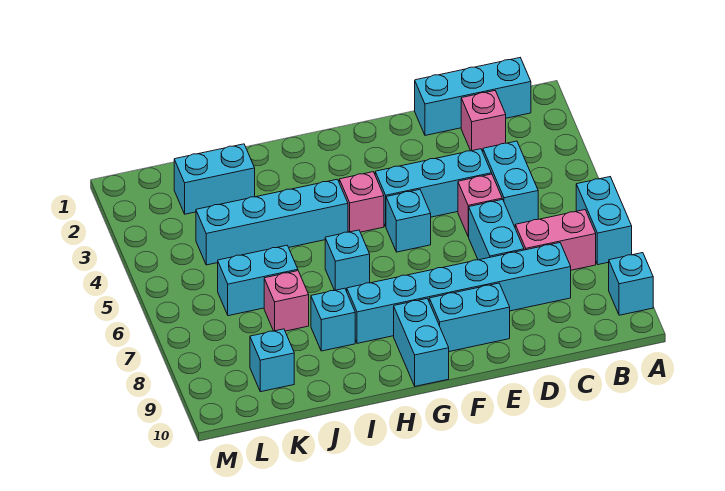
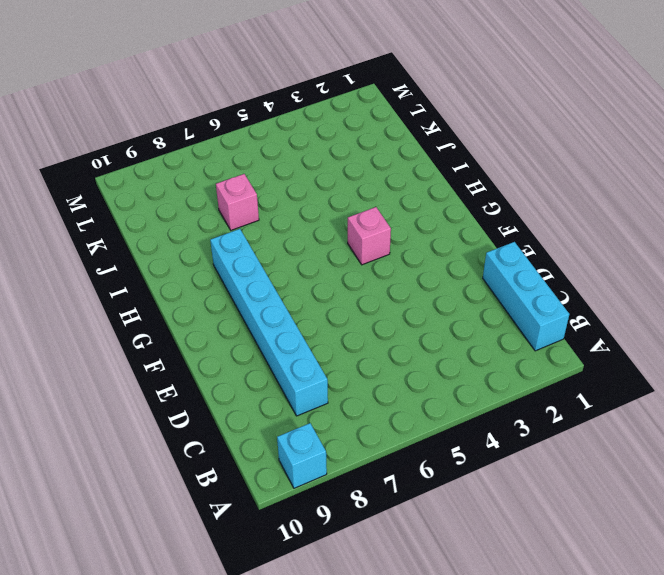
none -> cyan 1x2 brick [576,177,632,265]
none -> pink 1x2 brick [515,210,596,270]
none -> pink 1x1 brick [461,91,506,151]

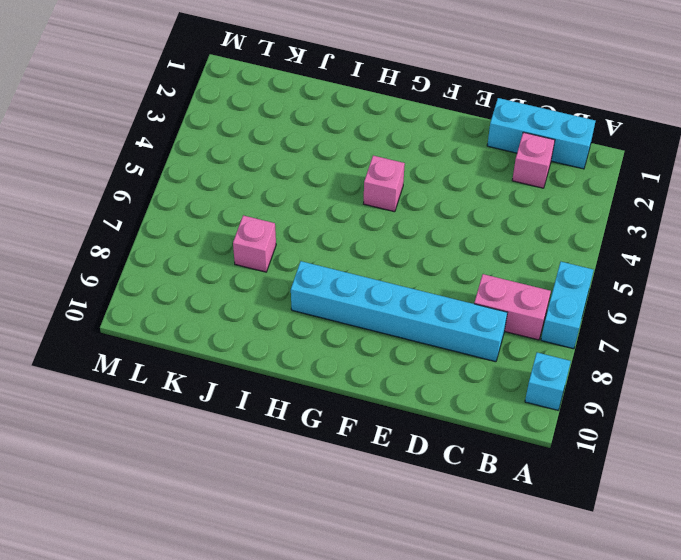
none -> cyan 1x2 brick [483,141,538,227]
none -> cyan 1x3 brick [375,149,492,226]
none -> pink 1x1 brick [458,174,502,237]

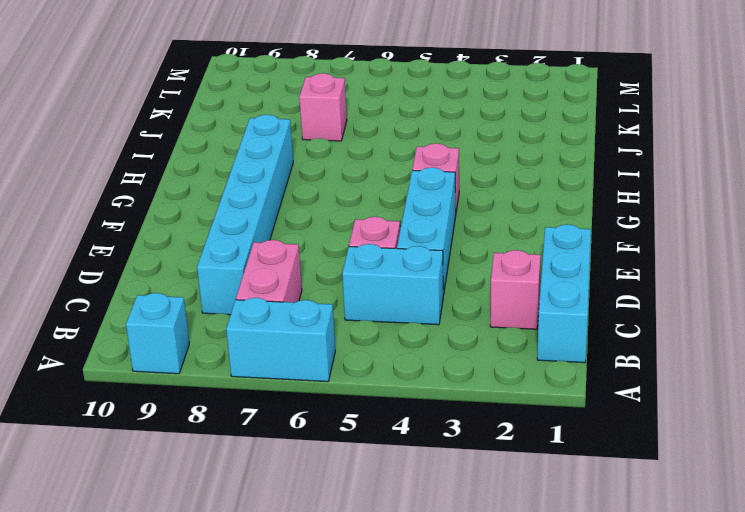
none -> cyan 1x2 brick [469,199,524,260]
none -> cyan 1x2 brick [429,283,510,352]
none -> cyan 1x1 brick [386,189,431,252]

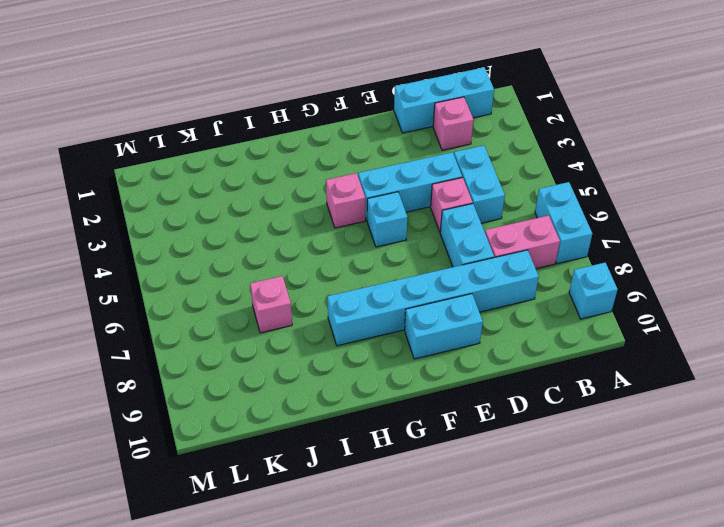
none -> cyan 1x2 brick [394,298,449,386]
none -> cyan 1x4 brick [196,179,348,265]
none -> cyan 1x1 brick [325,230,370,291]

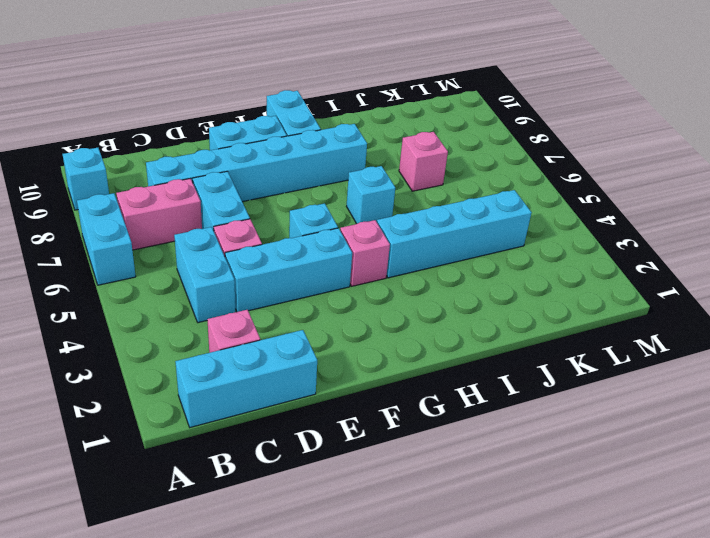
none -> cyan 1x1 brick [311,288,355,351]
none -> cyan 1x2 brick [174,144,255,214]
none -> cyan 1x2 brick [218,245,298,316]

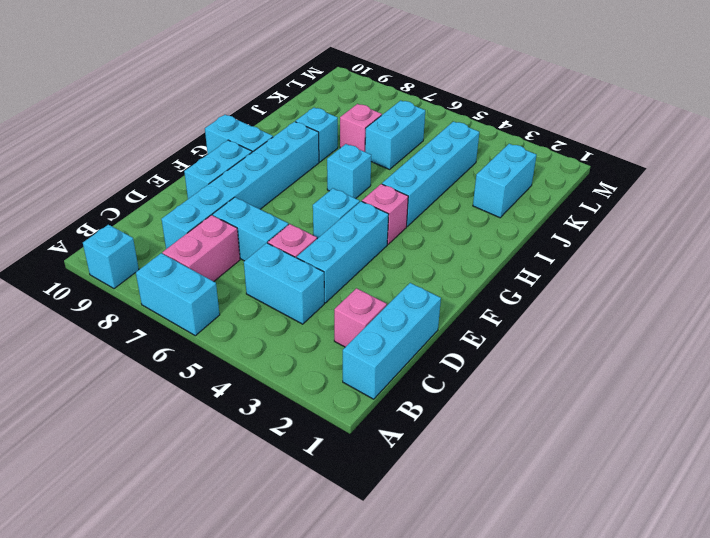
none -> cyan 1x1 brick [250,329,294,392]

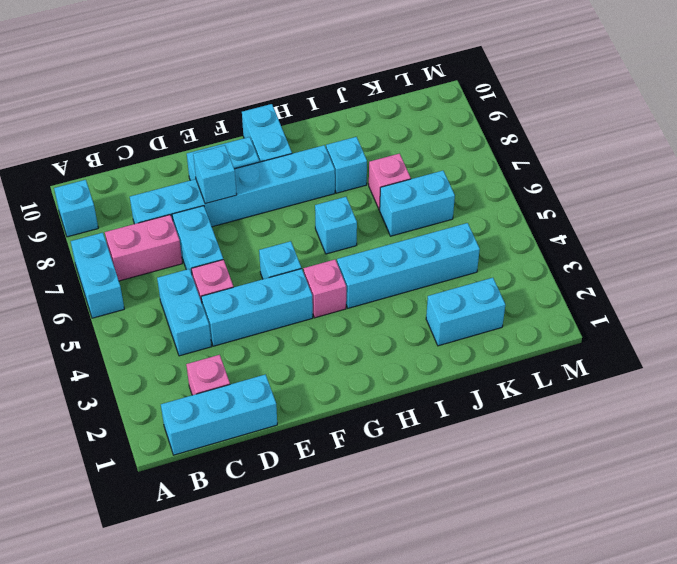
cyan 1x1 brick [193,145,237,204] -> cyan 1x1 brick moved to [250,329,294,392]

